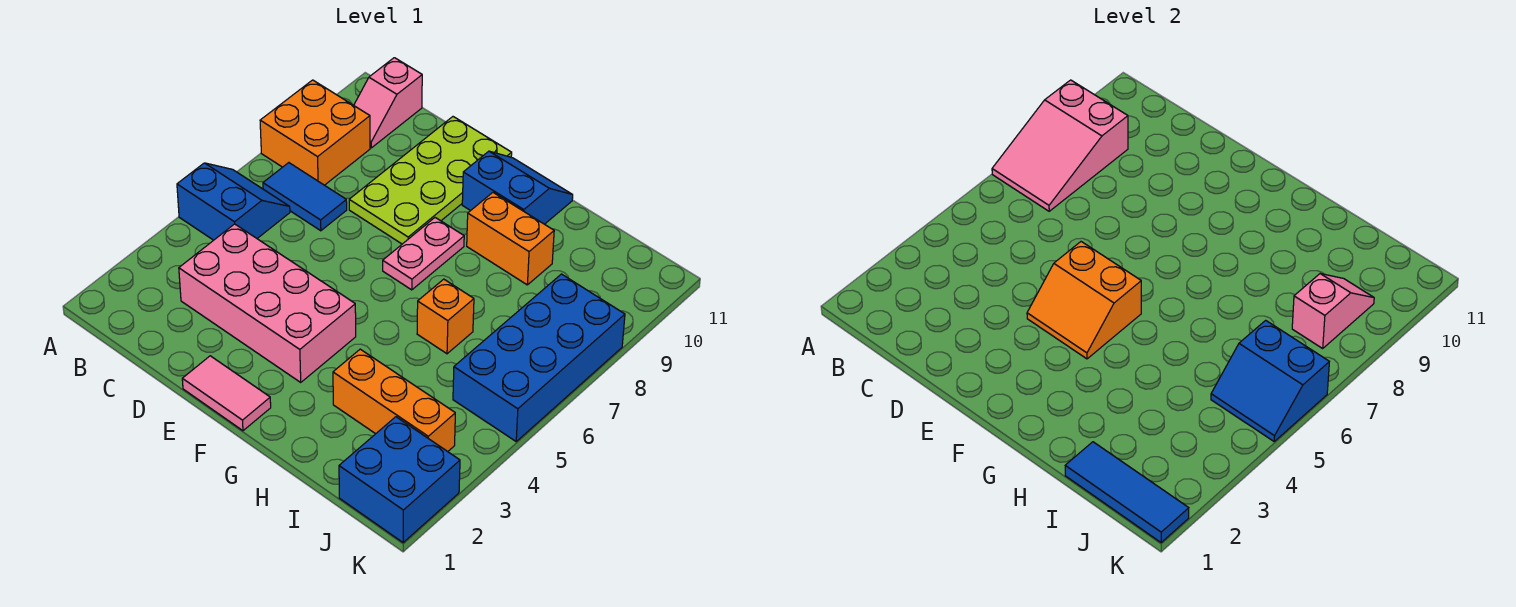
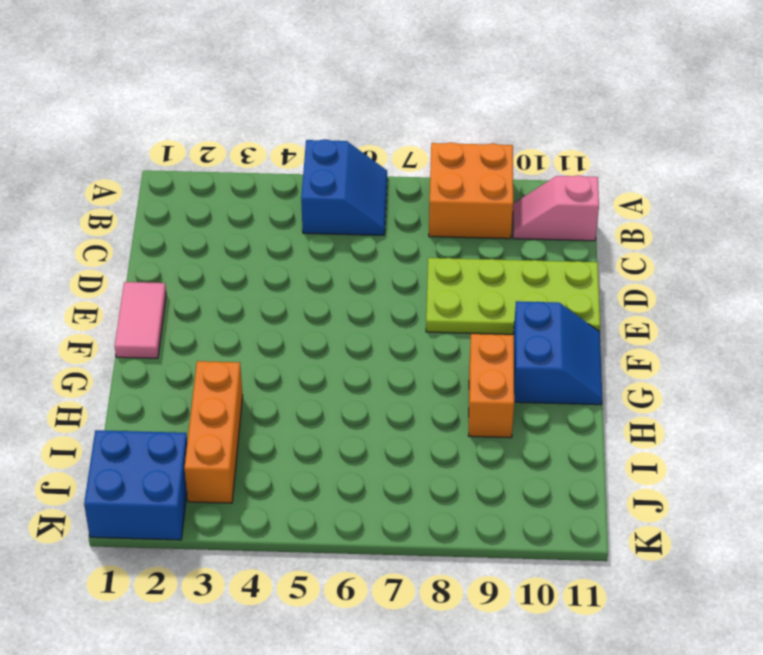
none -> blue 1x2 tile [263,163,347,231]
none -> pink 2x4 brick [179,224,356,382]
none -> pink 1x2 plate [383,218,464,290]

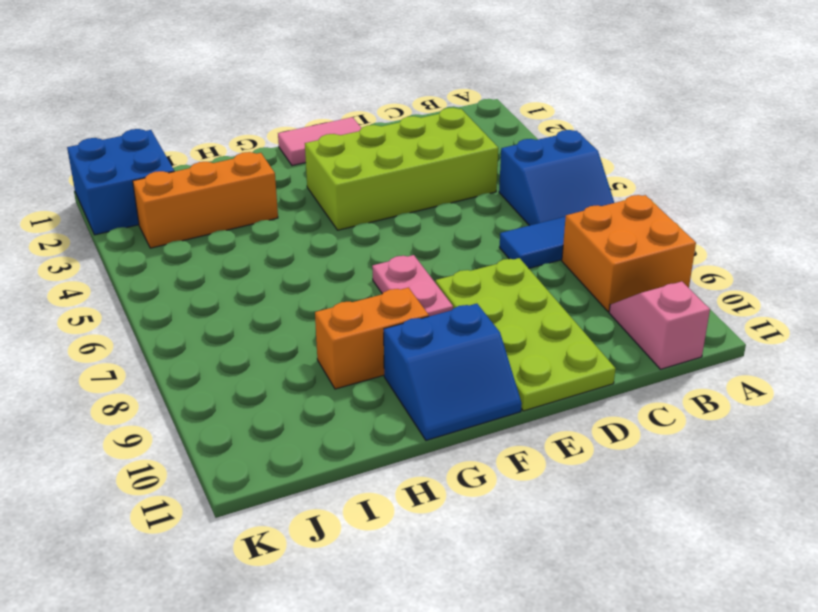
lime 2x4 brick [305,108,498,230] -> pink 2x4 brick [179,224,356,382]
none -> orange 1x1 brick [417,279,474,354]
none -> blue 2x4 brick [453,274,625,441]
none -> pink 2x3 slope [992,80,1128,211]

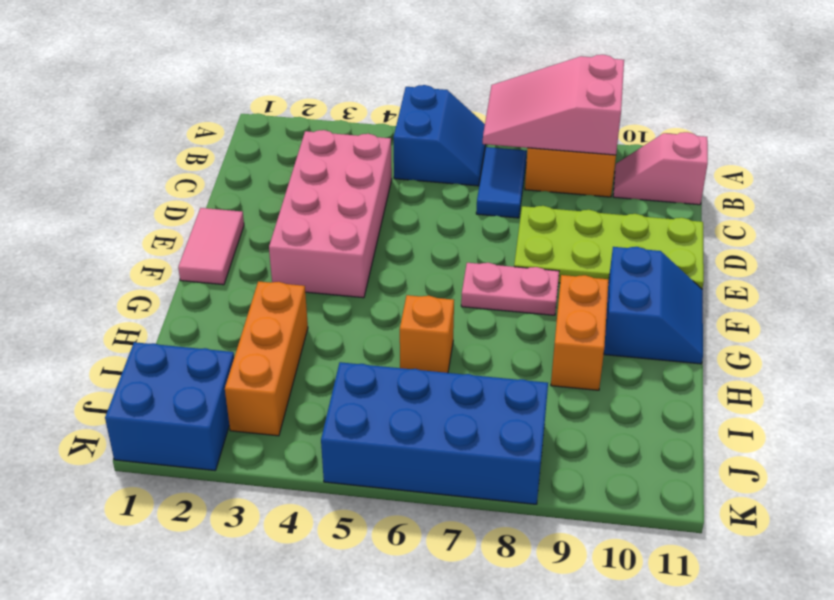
none -> orange 2x2 slope [1027,242,1141,359]
none -> blue 1x3 tile [1065,442,1189,543]
none -> blue 2x2 slope [1211,320,1329,441]

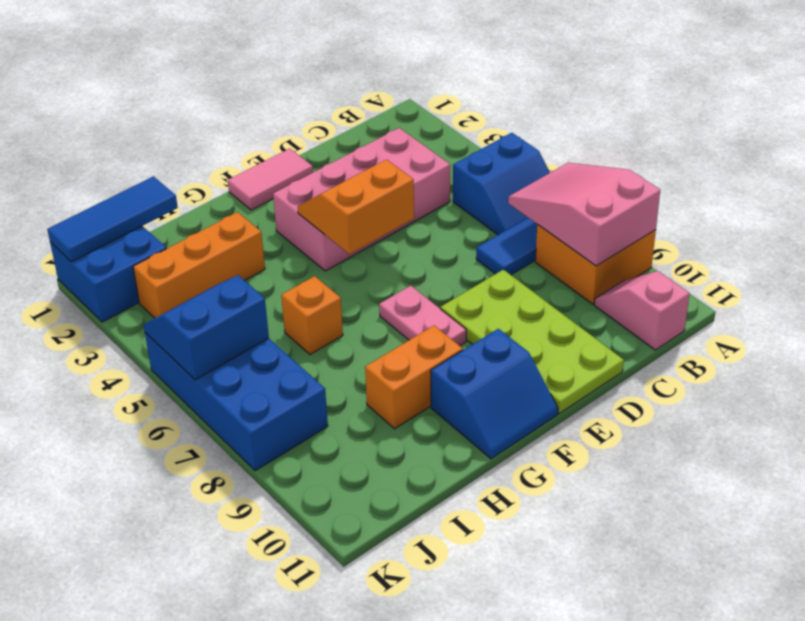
none -> pink 1x2 slope [1292,274,1374,348]

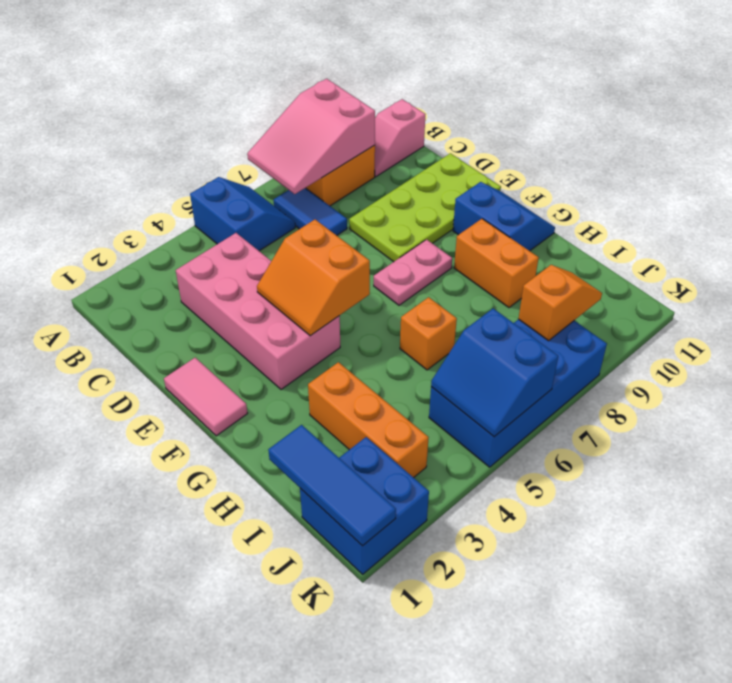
orange 1x2 slope [518,265,602,341] -> pink 1x2 slope [1292,274,1374,348]

